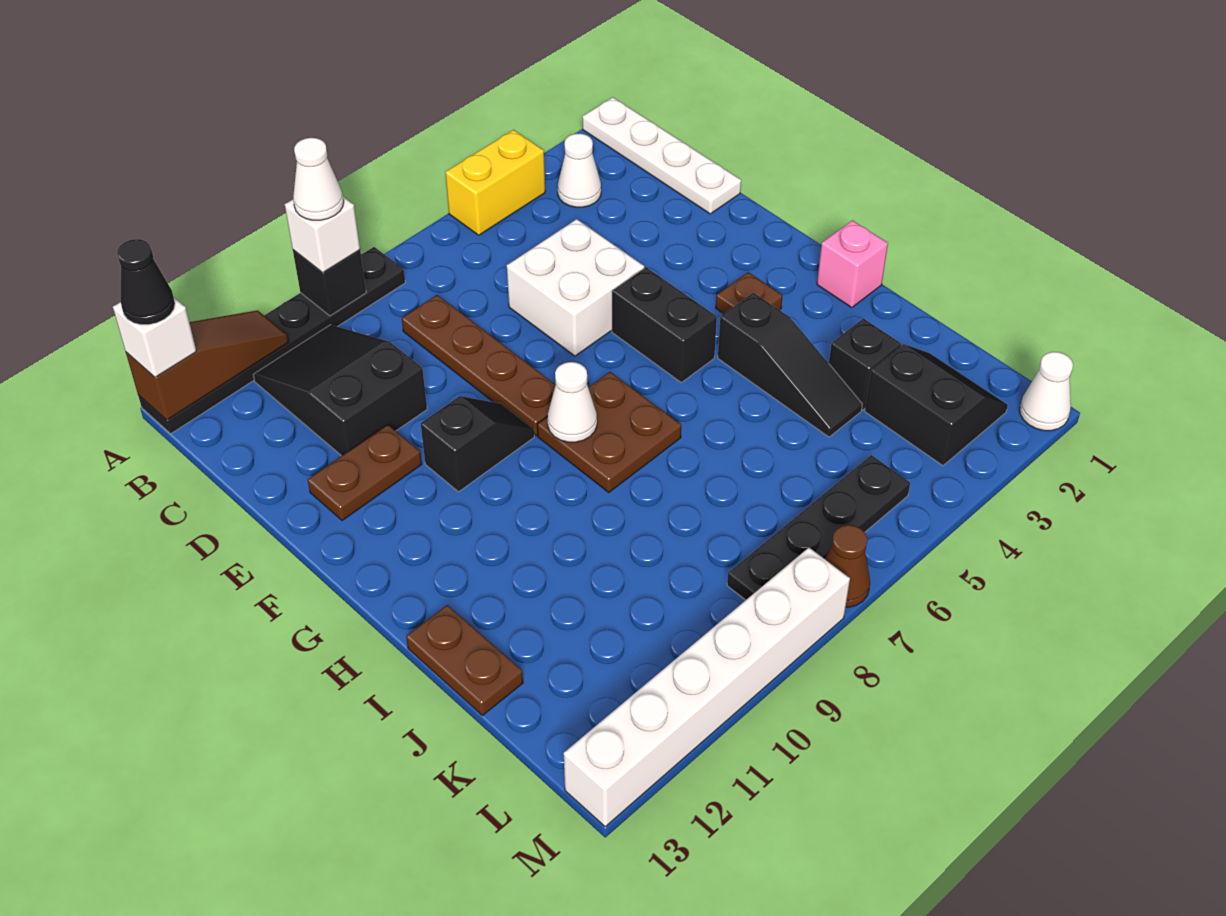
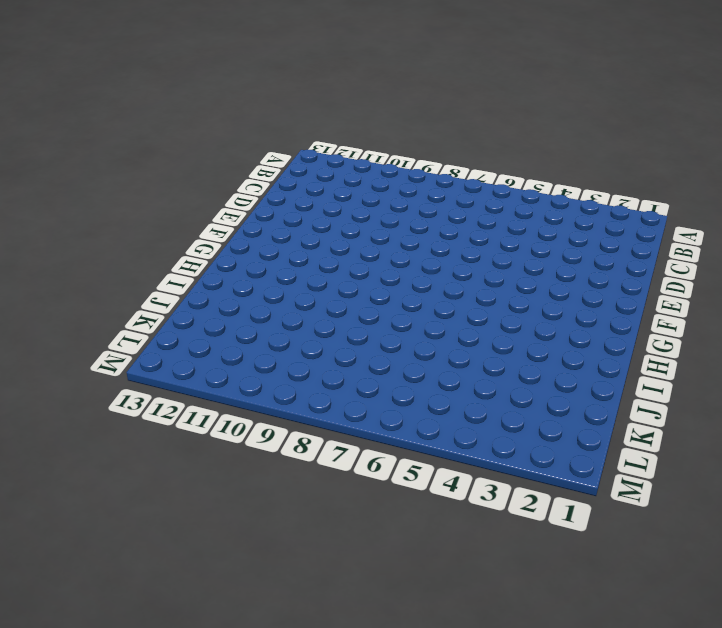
none -> white 1x4 plate [583,97,741,214]
none -> yellow 1x2 brick [445,130,545,235]
none -> black 1x6 plate [138,247,405,434]

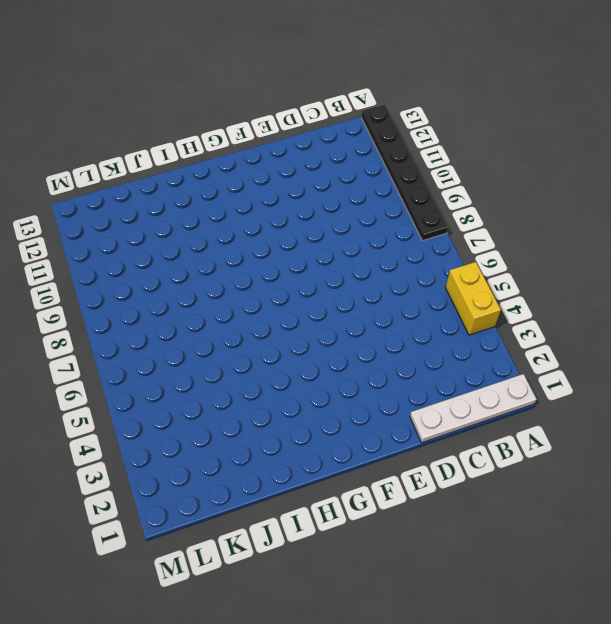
none -> white 1x1 cone [558,134,601,207]
none -> black 2x3 slope [253,325,427,456]
none -> brown 1x4 plate [402,295,555,436]

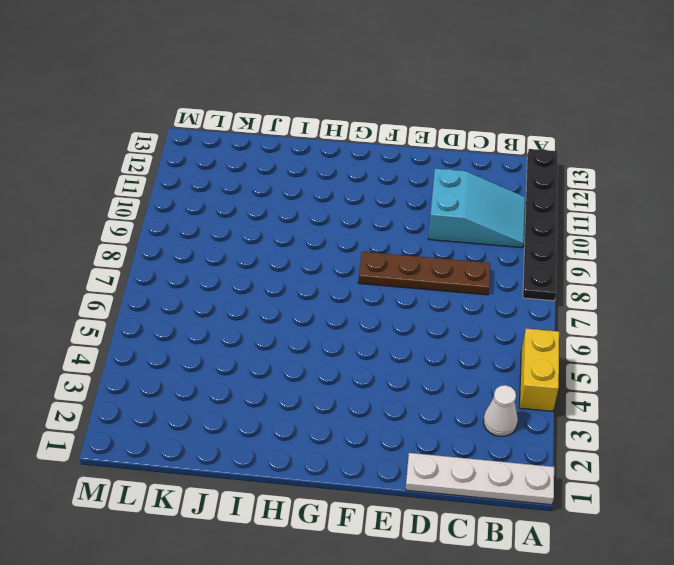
cyan 2x3 slope [429,169,525,248] -> black 2x3 slope [253,325,427,456]
none -> white 2x2 brick [507,219,644,356]
none -> brown 1x2 plate [308,425,422,521]
none -> black 1x2 brick [612,267,717,382]

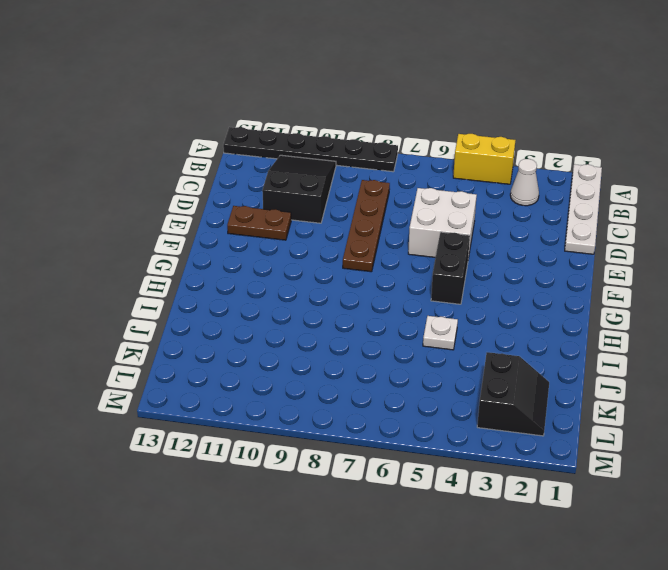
white 1x1 plate [423,316,458,350] -> none
none -> black 1x2 slope [421,396,534,492]
none -> brown 1x1 plate [716,272,783,314]
none -> brown 2x2 plate [537,372,681,492]

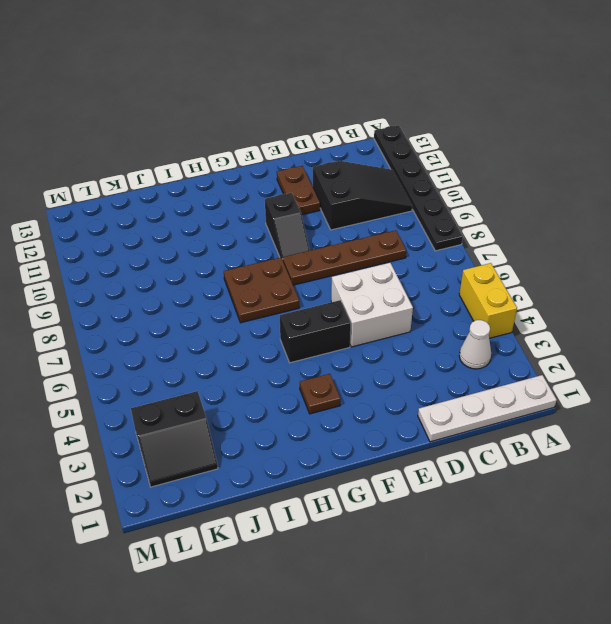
none -> pink 1x1 brick [817,220,888,307]
none -> black 1x3 slope [718,293,862,437]
none -> brown 1x2 plate [406,605,523,716]

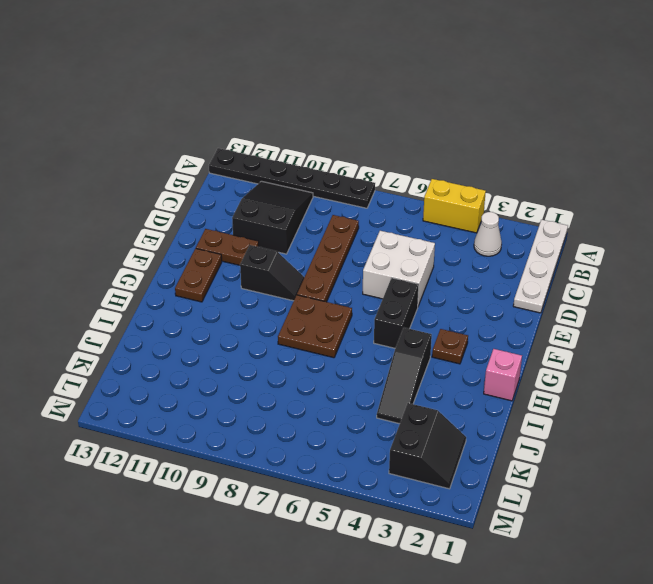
brown 1x2 plate [175,248,222,302] -> brown 1x2 plate moved to [406,605,523,716]
none -> black 1x1 brick [829,318,901,410]
none -> black 1x4 plate [727,455,910,600]
none -> white 1x1 cone [1020,352,1073,431]

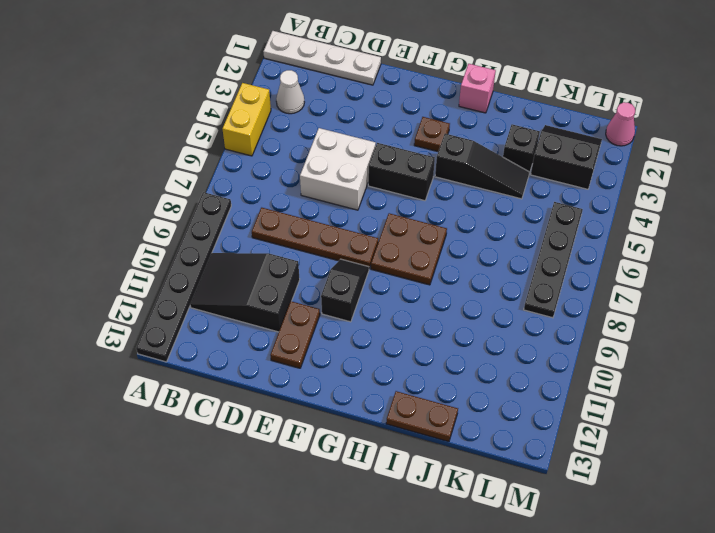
pink 1x1 cone [606,102,635,146] -> white 1x1 cone [1020,352,1073,431]
none -> brown 1x1 cone [825,525,870,607]
none -> white 1x6 brick [564,548,850,827]
none -> black 1x1 brick [293,250,366,316]

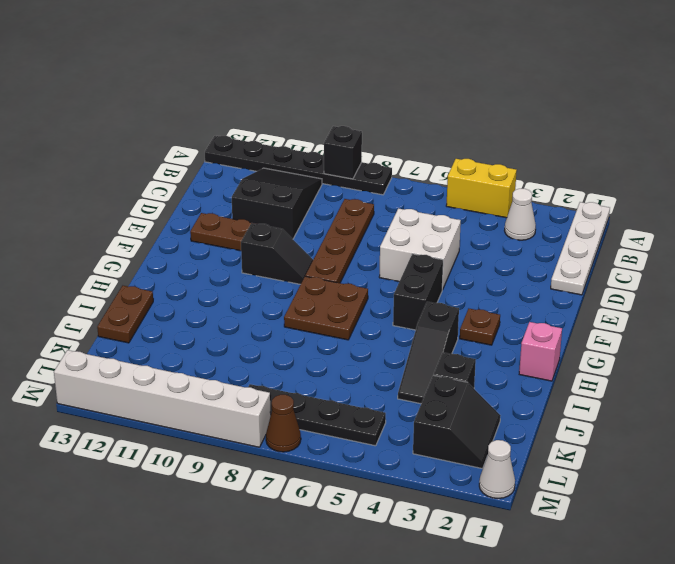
none -> brown 1x3 slope [126,310,288,420]
none -> white 1x1 cone [547,362,597,442]
none -> white 1x1 brick [285,197,360,273]

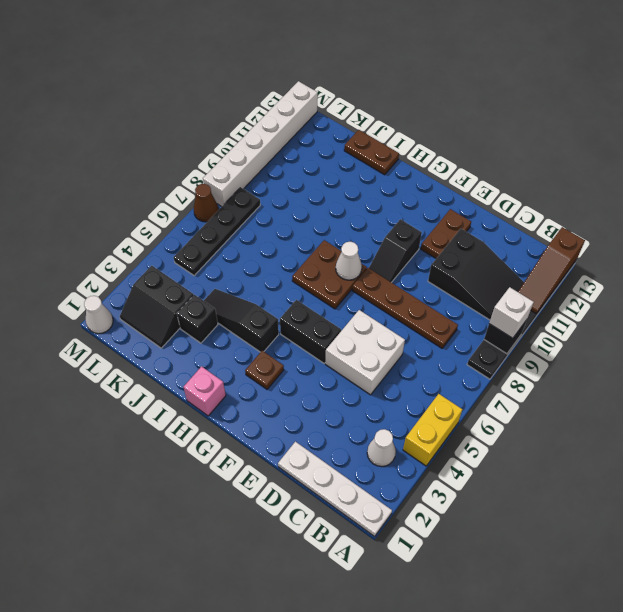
none -> white 1x1 brick [113,298,196,377]
none -> white 1x1 cone [293,138,344,220]
none -> black 1x1 cone [117,239,175,325]

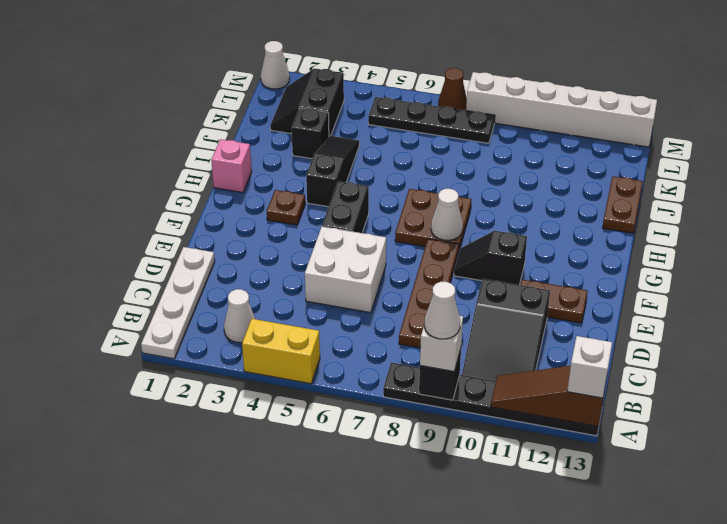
none -> black 1x1 cone [117,239,175,325]

